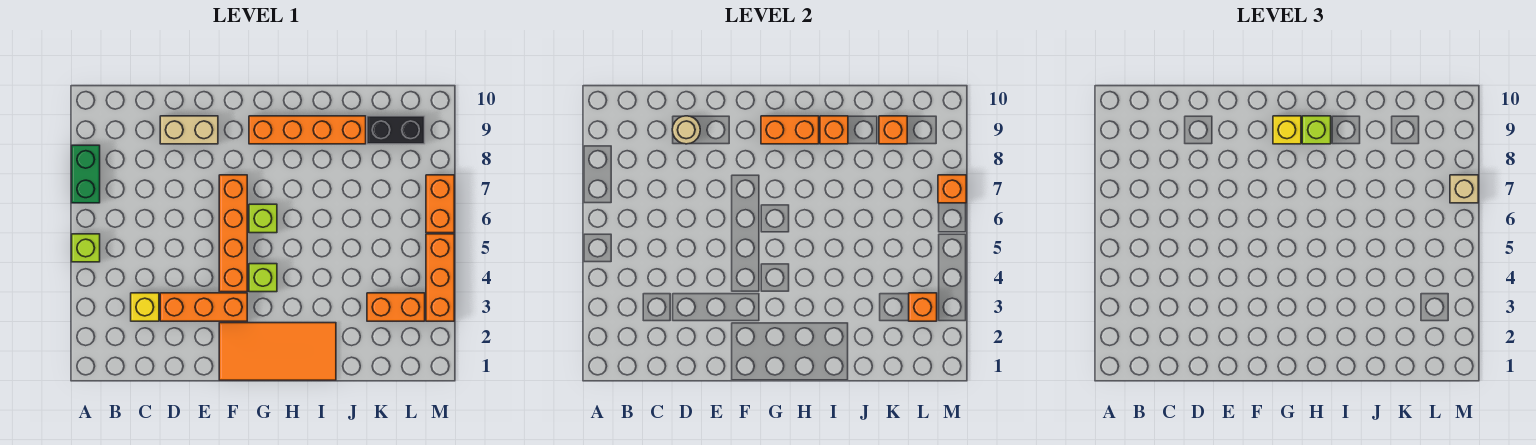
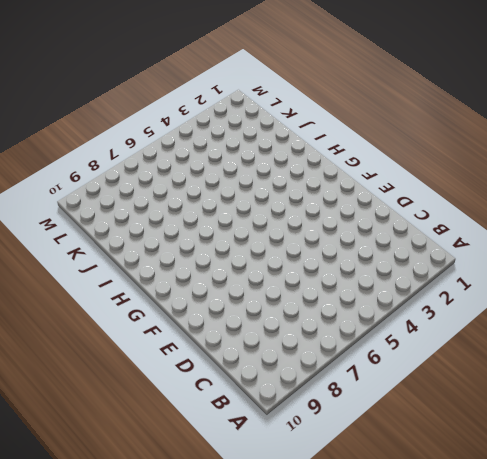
none -> lime 1x1 brick [72,234,100,262]
none -> green 1x2 brick [72,145,100,203]
none -> yellow 1x1 brick [131,293,159,321]

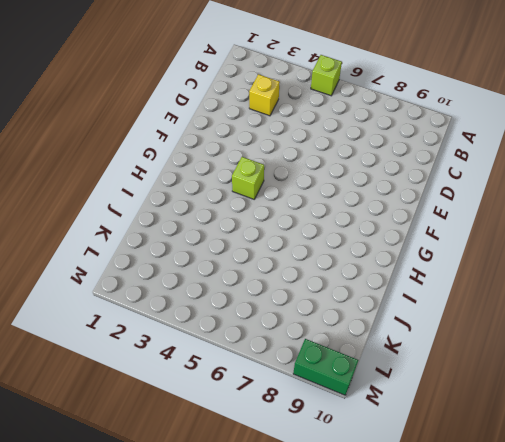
green 1x2 brick [293,339,358,395] -> green 1x2 brick moved to [72,145,100,203]
none -> orange 1x3 brick [160,293,247,321]
none -> tan 1x2 brick [160,116,218,144]
none -> orange 2x4 tile [219,323,336,380]

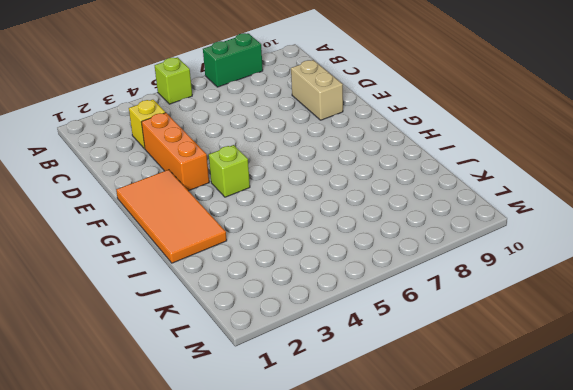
none -> orange 1x4 brick [219,175,247,292]
none -> lime 1x1 brick [249,204,277,233]
none -> orange 1x4 brick [249,116,366,144]

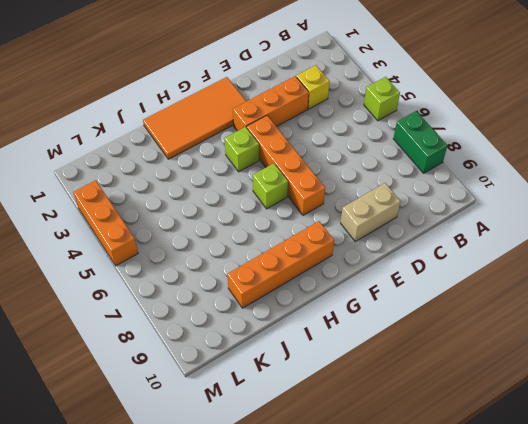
none -> orange 1x2 brick [367,293,425,321]
none -> black 1x2 brick [367,116,425,144]
none -> orange 1x2 brick [426,175,454,233]

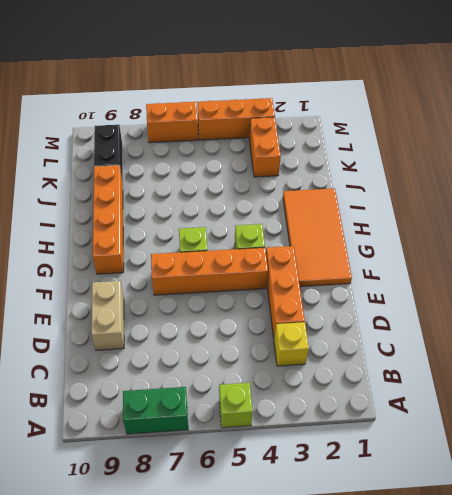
none -> tan 1x1 round brick [672,116,700,144]
none -> orange 1x2 brick [761,116,819,144]
none -> orange 1x1 brick [820,116,848,144]

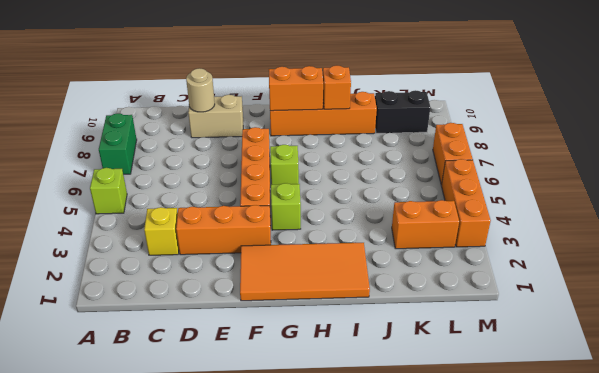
none -> orange 1x1 brick [879,116,907,144]
none -> orange 1x1 brick [909,293,937,321]
none -> orange 1x1 brick [938,175,966,203]

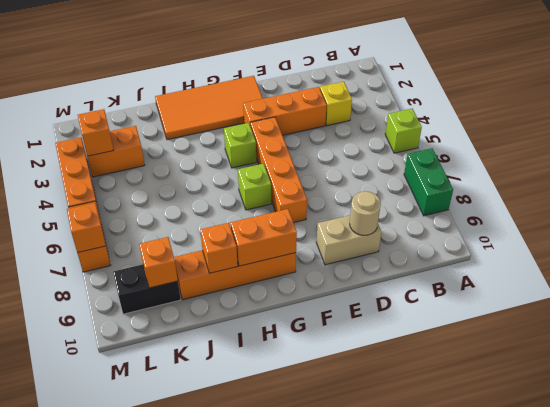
none -> yellow 1x1 brick [1273,116,1301,144]
none -> lime 1x1 brick [1302,116,1331,144]
none -> tan 1x1 brick [1450,175,1478,203]

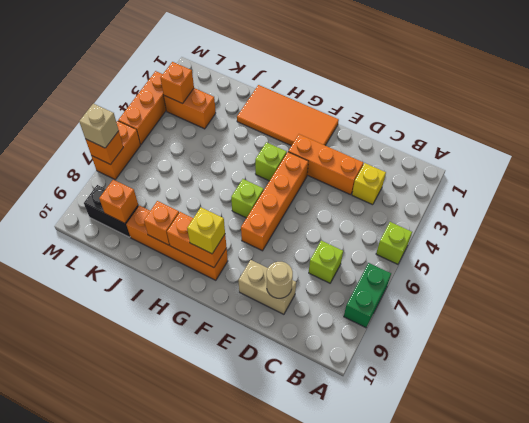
lime 1x1 brick [309,241,343,283] -> lime 1x1 brick moved to [1302,116,1331,144]

